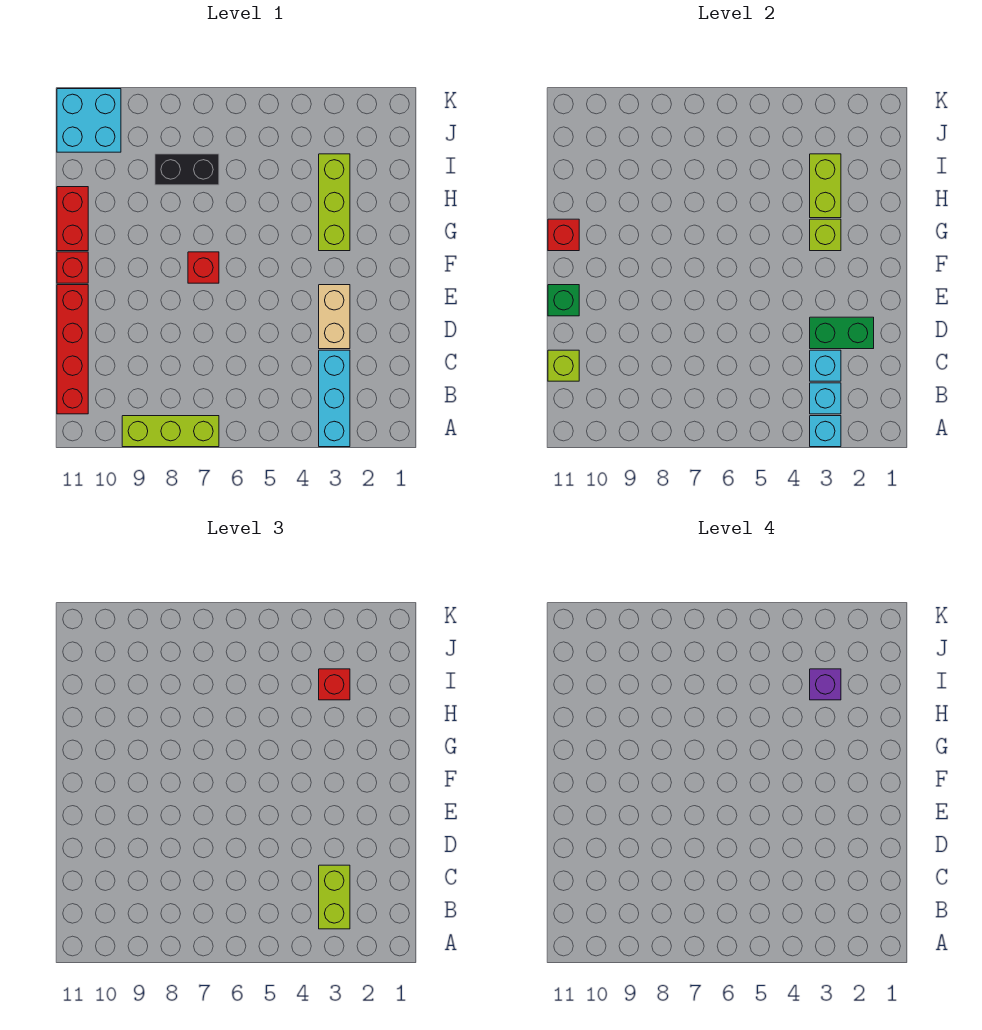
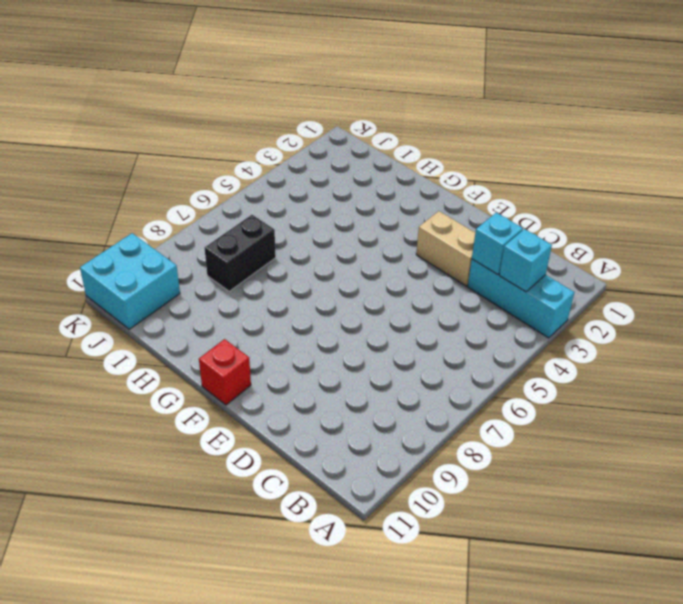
none -> lime 1x3 brick [122,416,219,447]
none -> red 1x4 brick [57,285,88,414]
none -> red 1x1 brick [188,252,219,283]

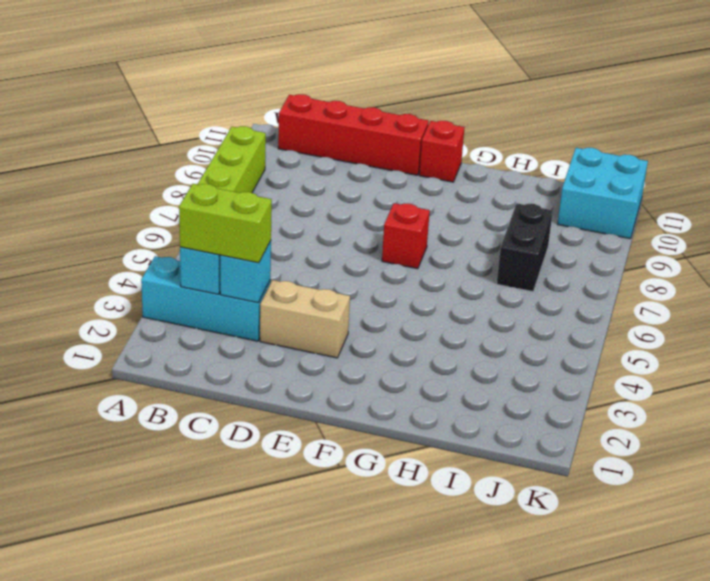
none -> lime 1x3 brick [319,154,350,251]
none -> red 1x2 brick [57,187,88,251]
none -> cyan 1x1 brick [810,416,841,447]

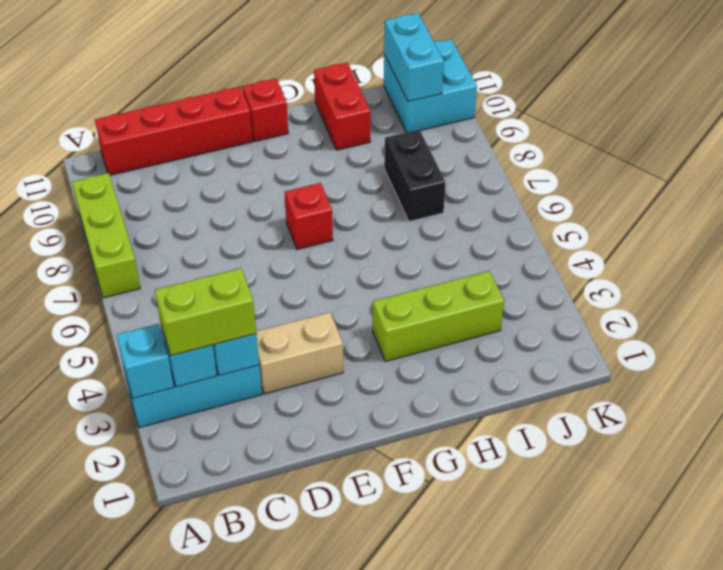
red 1x2 brick [314,62,370,150] -> red 1x2 brick turned to [57,187,88,251]
cyan 1x2 brick [384,13,444,102] -> none
none -> lime 1x1 brick [548,350,579,381]
none -> green 1x2 brick [810,317,874,349]
none -> green 1x1 brick [548,285,579,316]

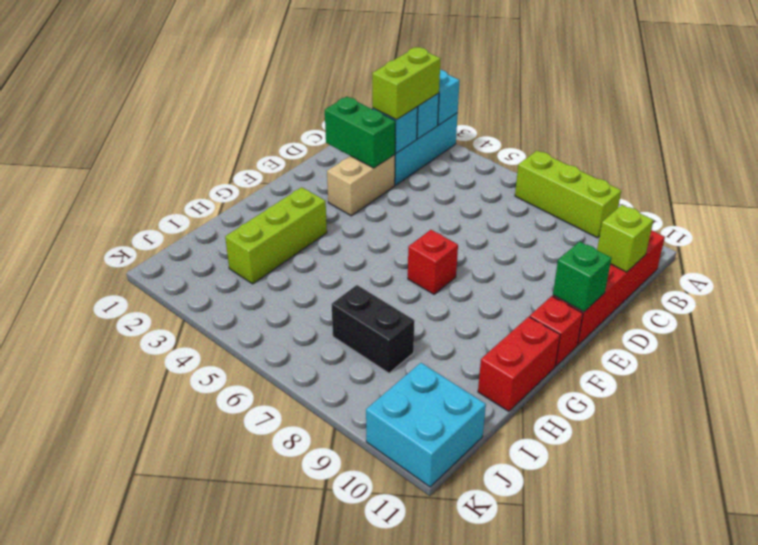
none -> lime 1x1 brick [810,219,841,251]
none -> red 1x1 brick [548,219,579,251]
none -> lime 1x2 brick [810,154,841,218]

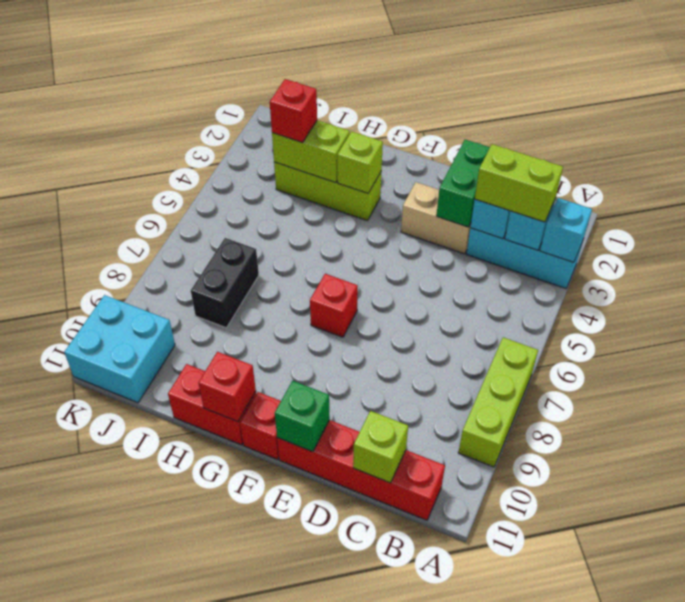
none -> purple 1x1 brick [810,669,841,700]

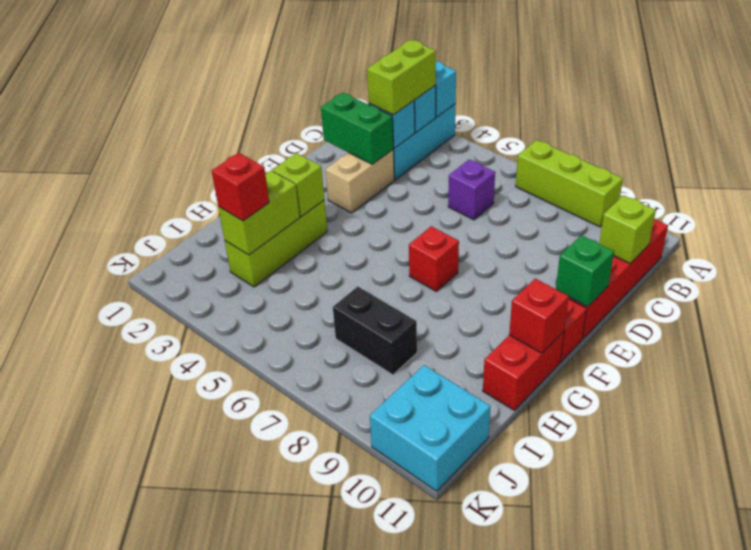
purple 1x1 brick [448,160,495,220] -> purple 1x1 brick moved to [810,669,841,700]

